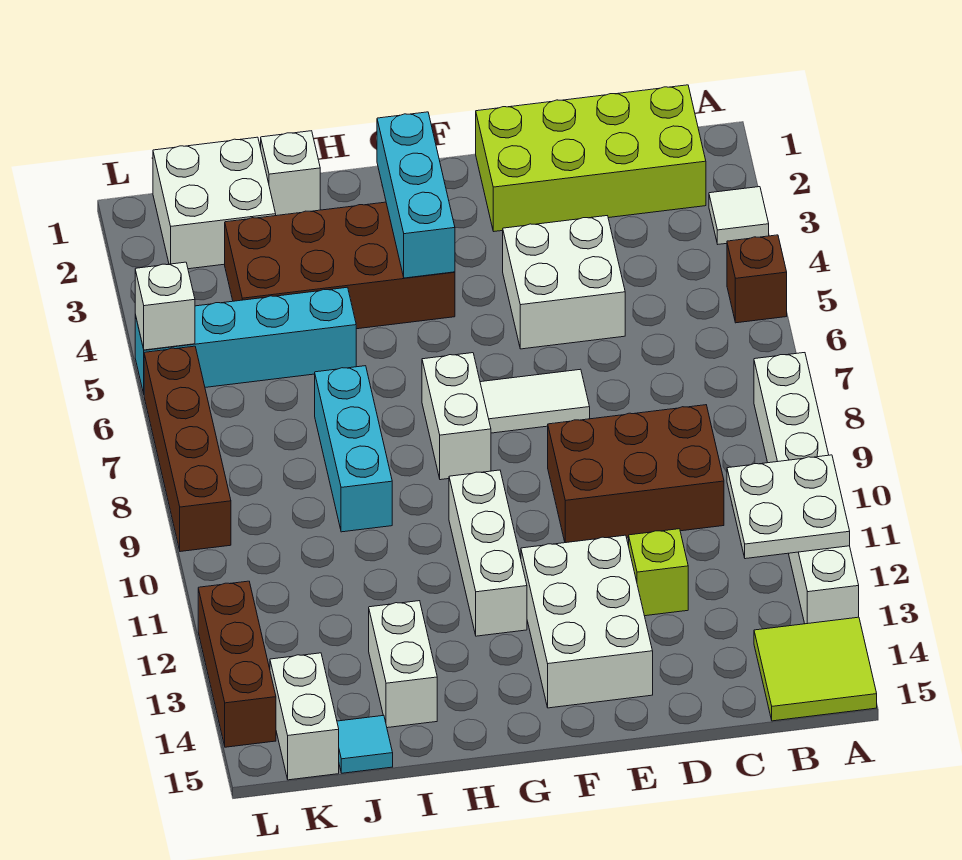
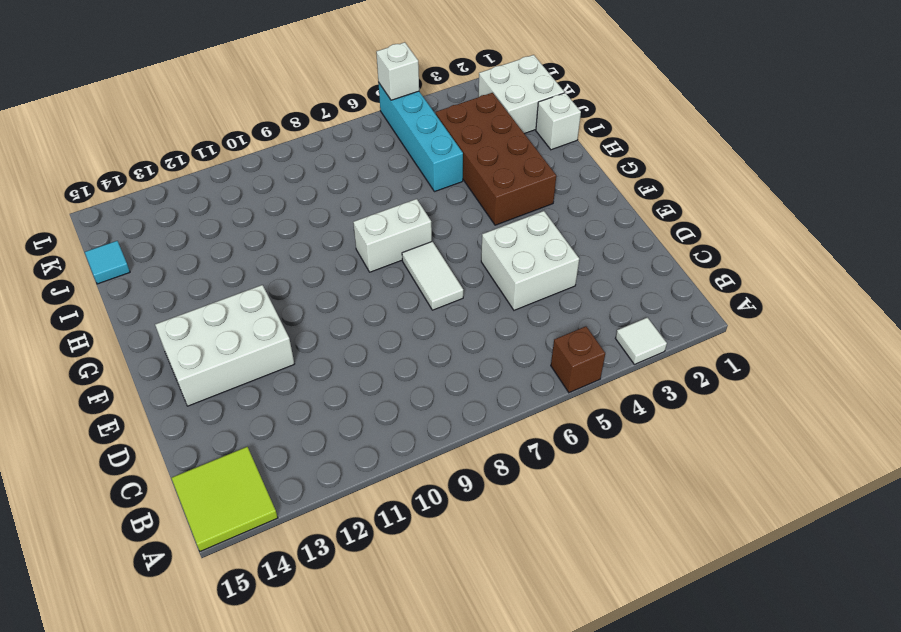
none -> white 1x6 brick [754,353,859,624]
none -> lime 2x4 brick [476,85,706,231]
none -> brown 2x3 brick [548,405,724,543]

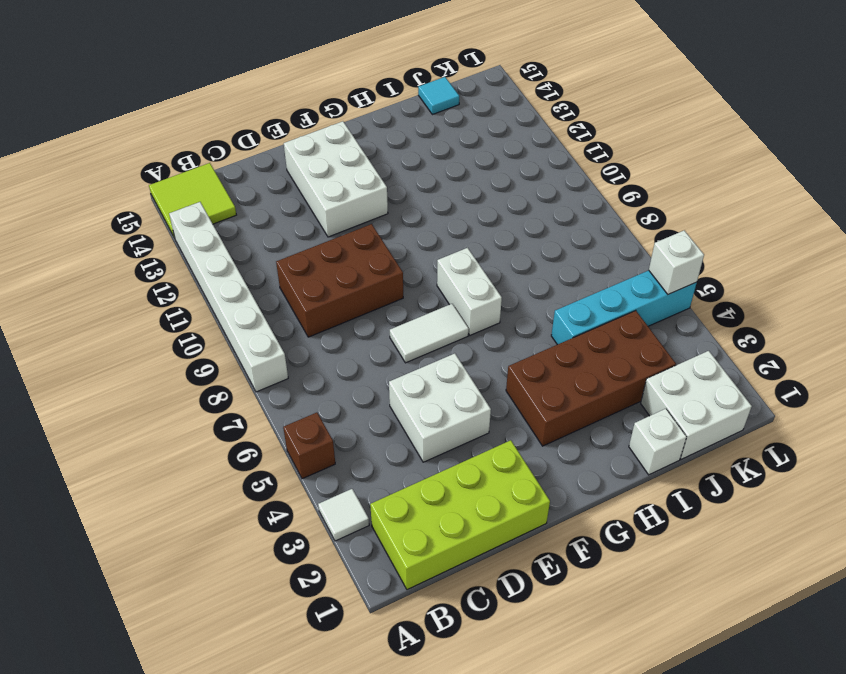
none -> lime 1x1 brick [629,529,688,616]
none -> white 1x3 brick [449,470,527,636]
none -> cyan 1x3 brick [315,366,392,532]

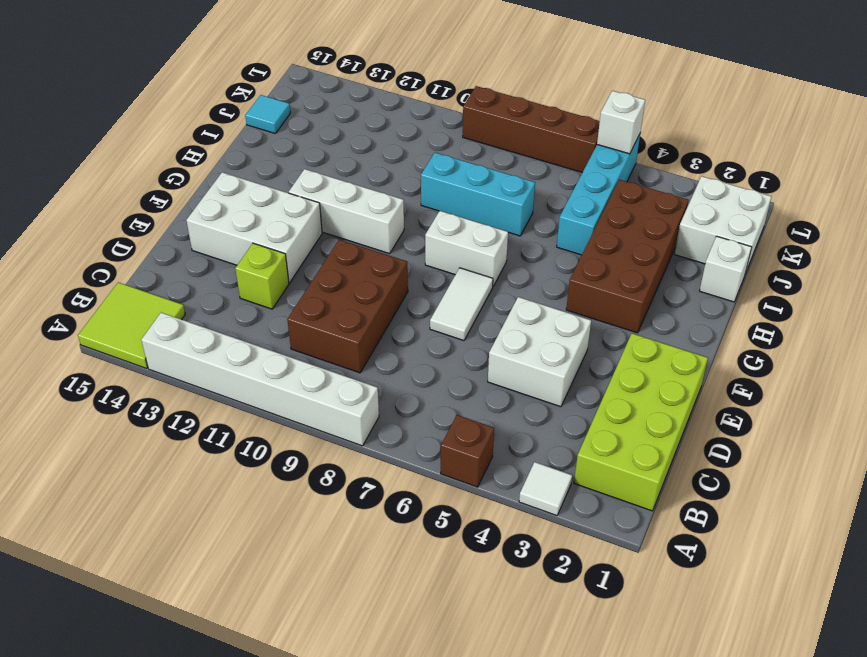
none -> white 1x2 brick [369,601,437,728]
none -> white 1x2 brick [270,653,339,780]
none -> brown 1x3 brick [198,581,276,747]

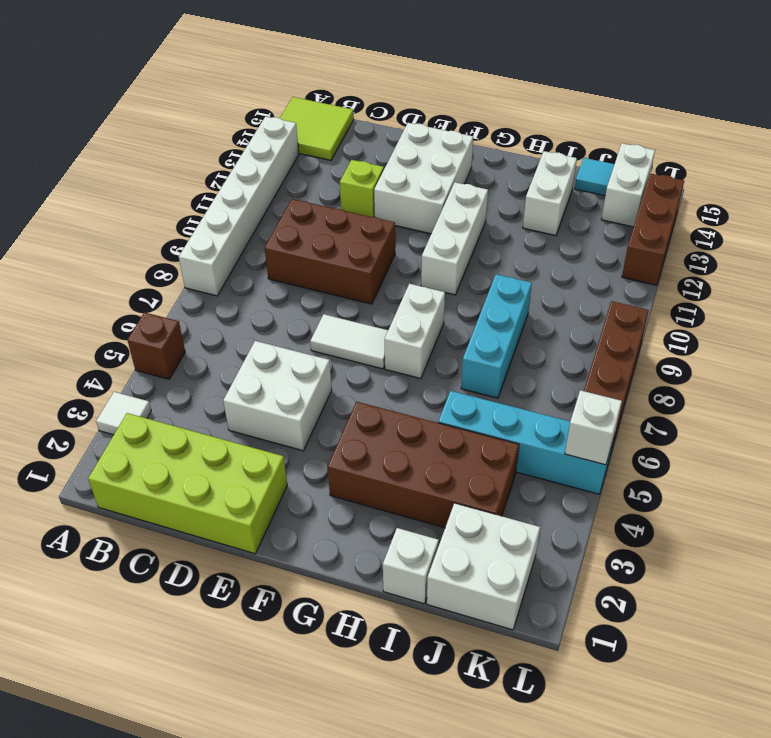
none -> white 2x2 plate [727,455,850,559]
none -> cyan 1x3 brick [377,112,455,278]

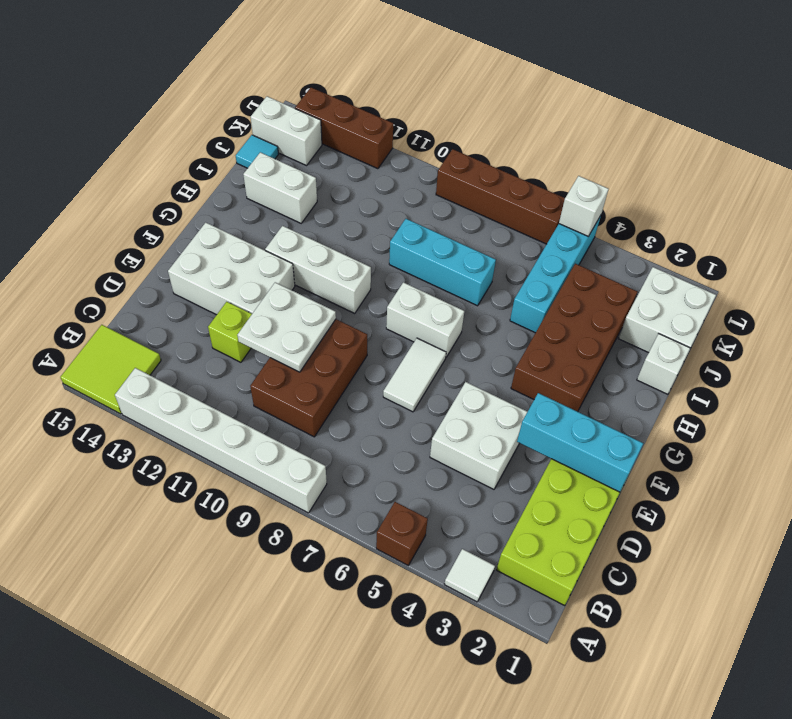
white 2x2 plate [237,282,336,372] -> white 2x2 plate moved to [727,455,850,559]
cyan 1x3 brick [517,393,643,492] -> cyan 1x3 brick moved to [377,112,455,278]

